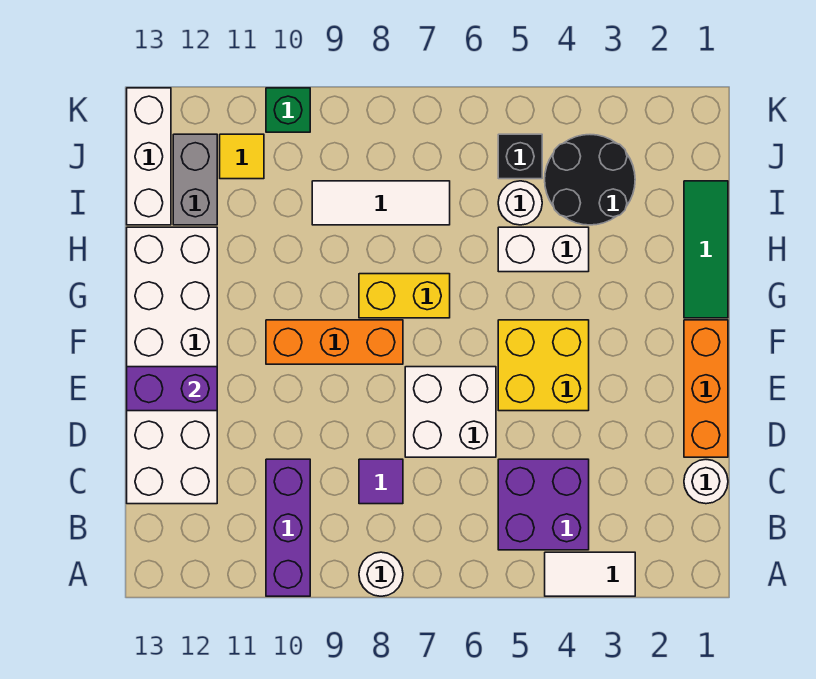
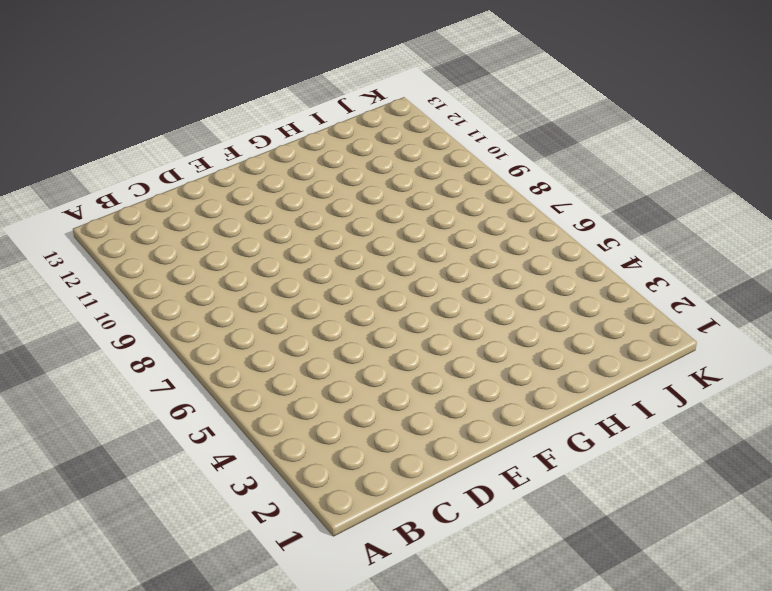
none -> white 1x2 tile [545,552,635,596]
none -> white 1x1 round brick [359,552,403,596]
none -> purple 1x3 brick [266,459,310,596]

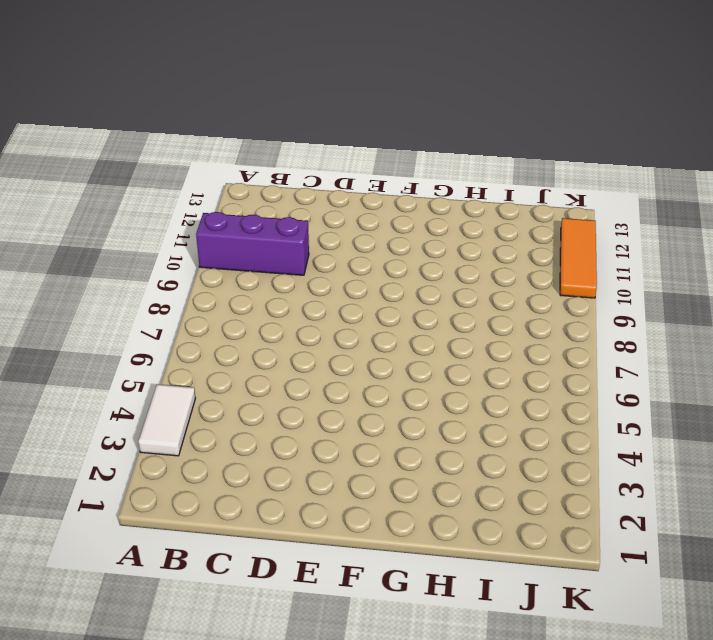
orange 1x3 tile [560,218,597,298] -> green 1x1 brick [266,88,310,132]
none -> white 1x1 round brick [359,552,403,596]
none -> purple 2x2 brick [498,459,589,550]
none -> white 1x1 round brick [684,460,728,504]

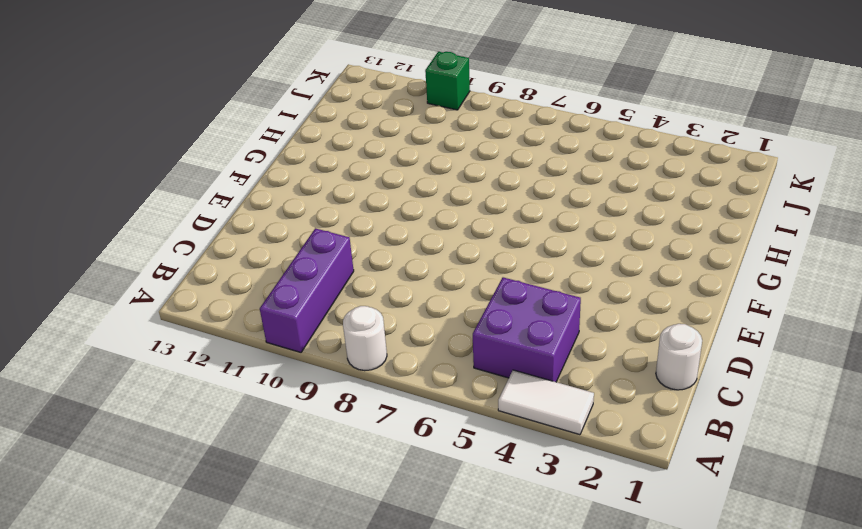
none -> purple 1x1 tile [359,459,403,504]
none -> white 2x6 brick [127,227,217,504]
none -> orange 1x3 brick [684,320,728,457]

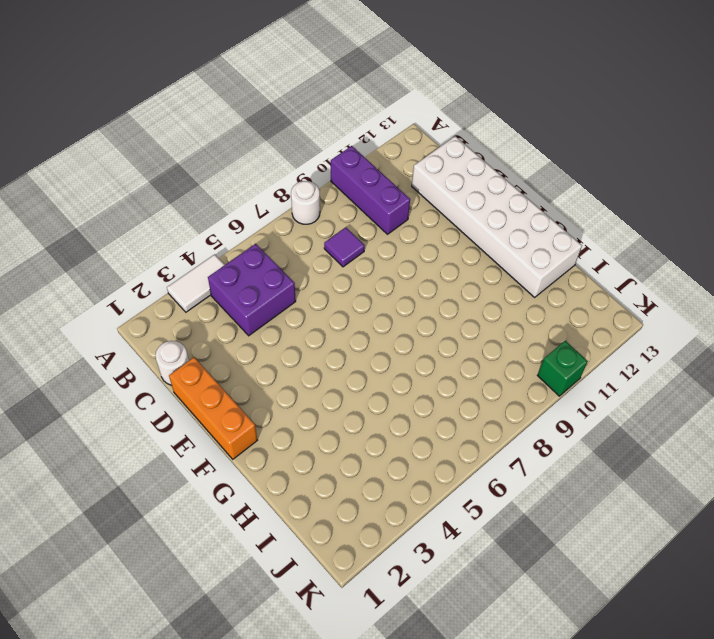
none -> white 2x2 brick [405,367,496,457]
none -> yellow 2x2 brick [498,320,589,411]
none -> orange 1x3 brick [266,320,403,364]

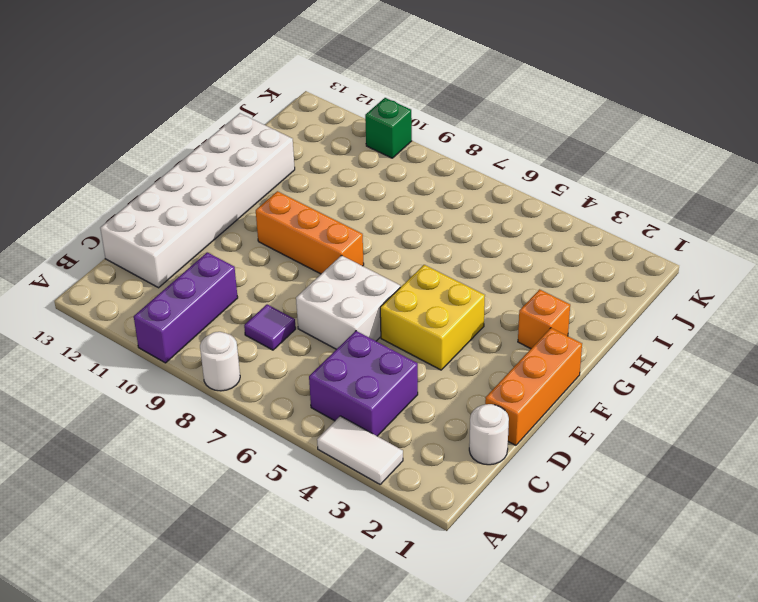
orange 1x1 brick [518,289,570,349] -> none
none -> green 1x3 tile [684,181,728,318]
none -> yellow 1x2 brick [359,274,450,318]
none -> white 1x2 brick [498,227,589,272]

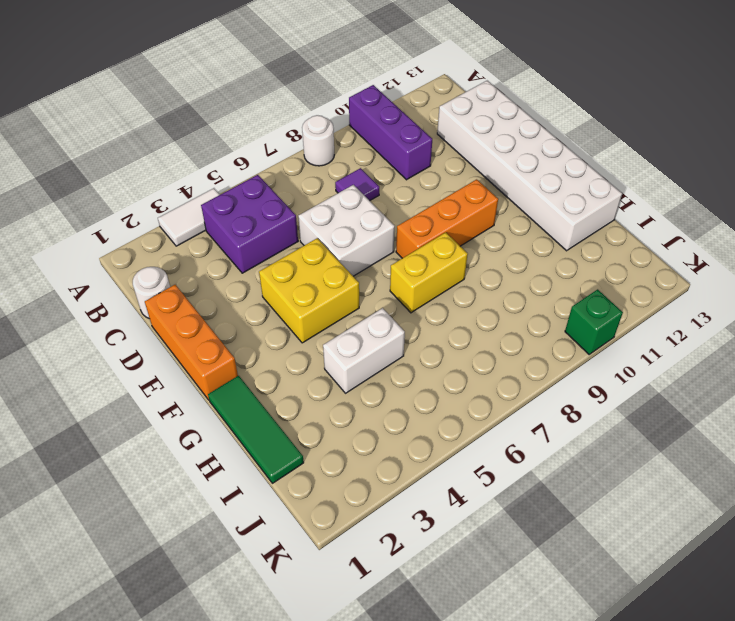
none -> black 2x2 round brick [545,135,635,225]
none -> white 1x1 round brick [498,181,542,225]
none -> white 1x3 tile [312,181,450,225]

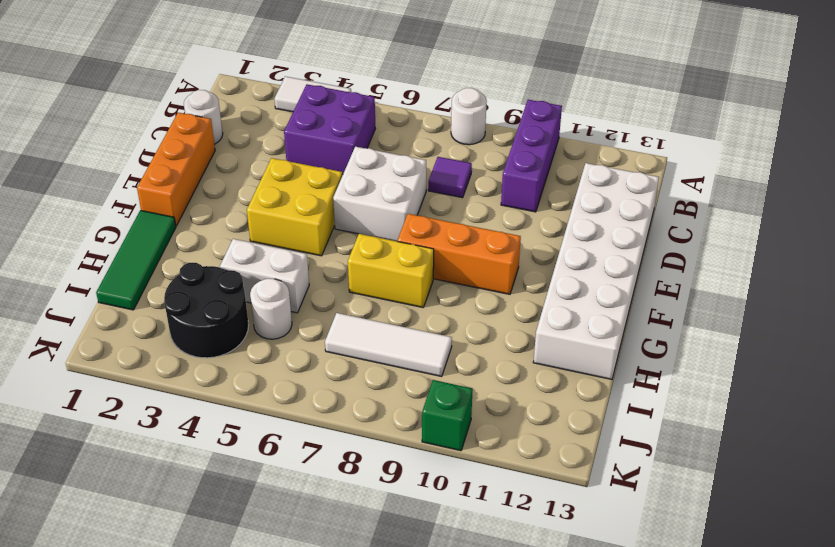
none -> grey 1x2 brick [173,134,217,225]
none -> white 1x3 brick [127,88,171,225]
none -> black 1x1 brick [498,134,542,179]

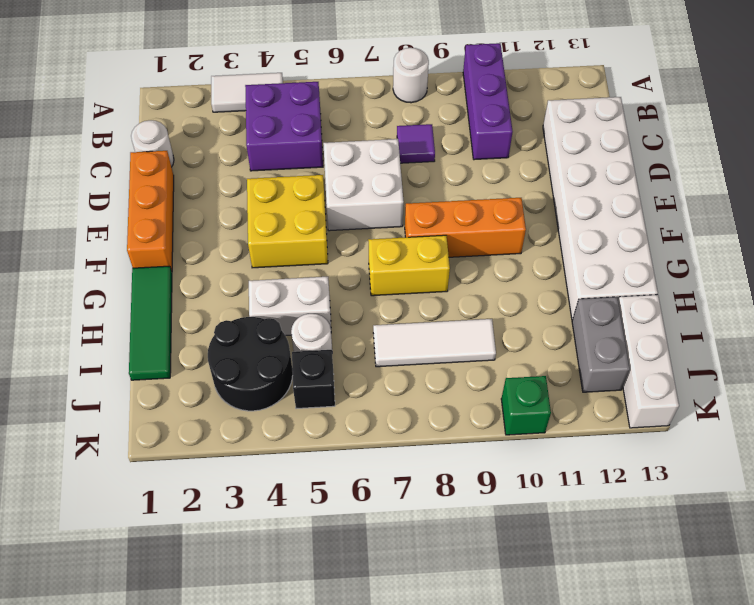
none -> yellow 1x1 tile [220,134,264,179]
none -> purple 1x2 brick [127,367,217,411]

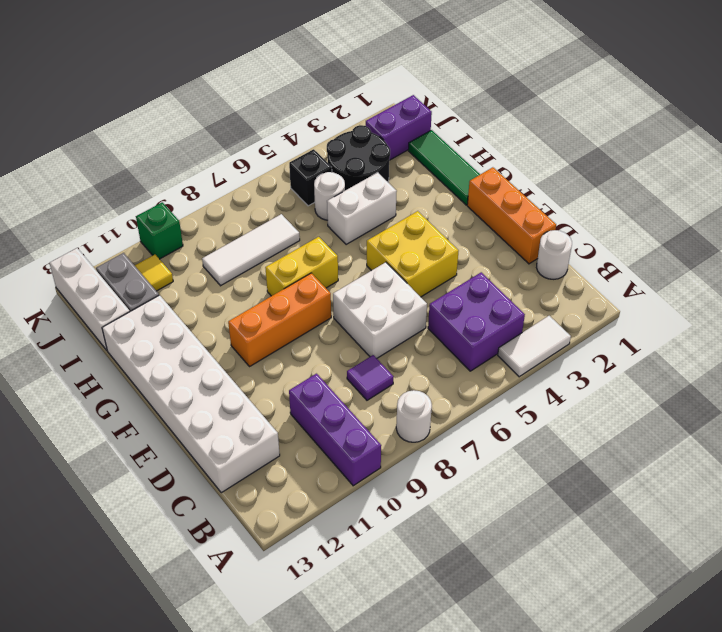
purple 1x2 brick [366,95,432,160] -> purple 1x2 brick moved to [127,367,217,411]

